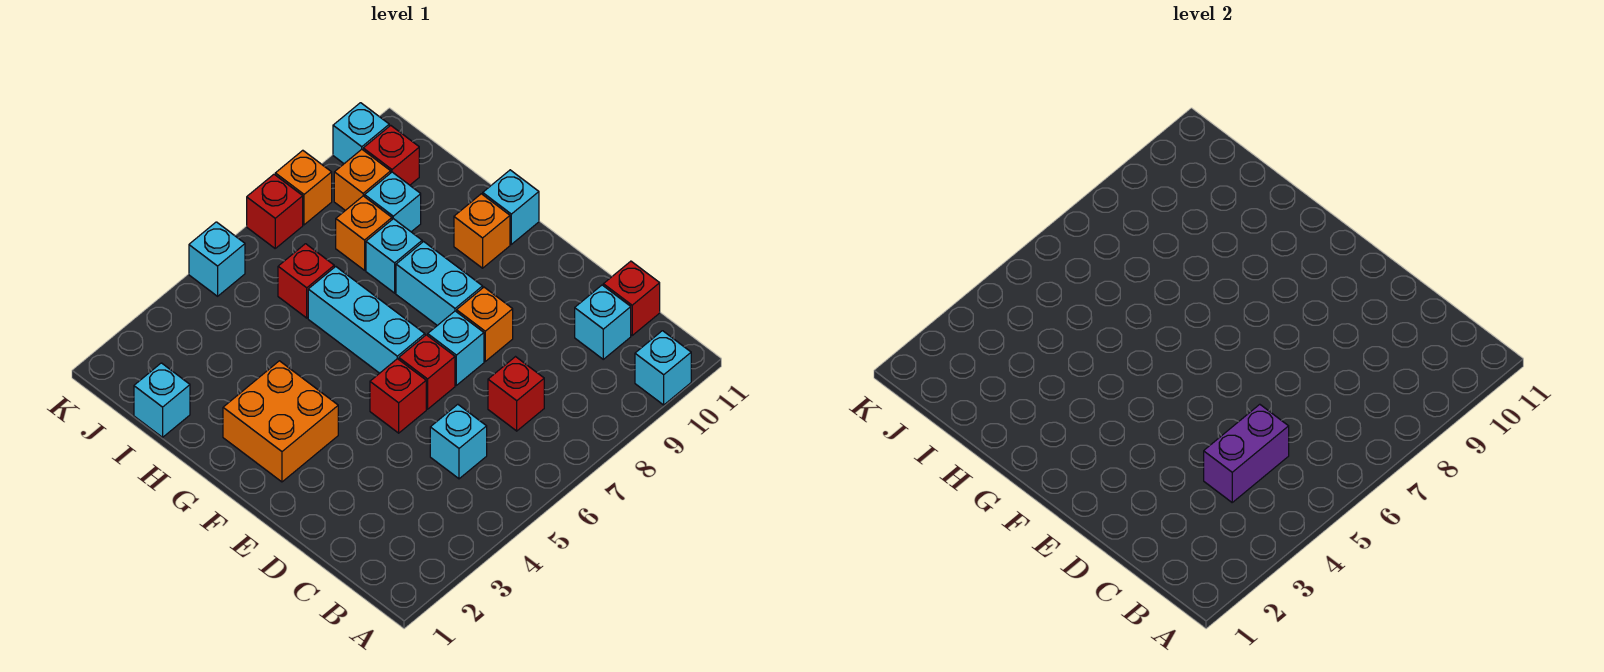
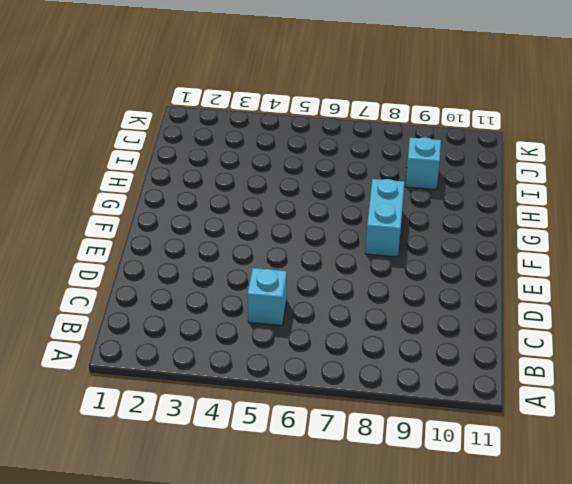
none -> cyan 1x1 brick [635,331,691,405]
none -> red 1x1 brick [488,357,544,431]
none -> cyan 1x1 brick [575,285,631,359]

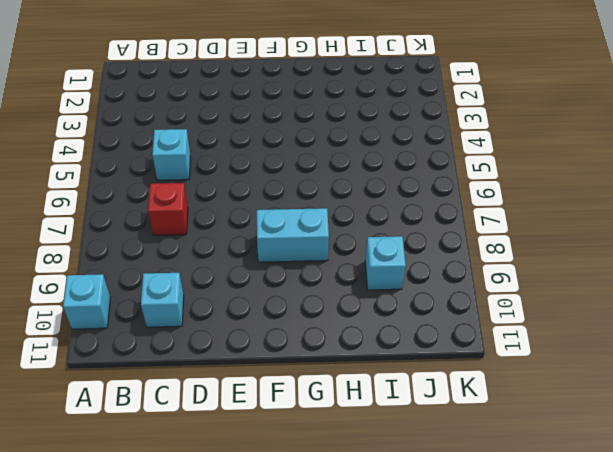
none -> red 1x1 brick [603,261,660,335]
none -> red 1x1 brick [370,359,426,433]
none -> red 1x1 brick [399,335,455,409]

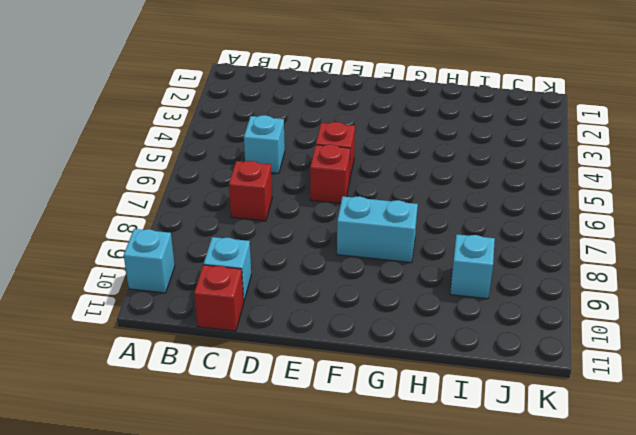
none -> cyan 1x1 brick [428,311,484,385]
none -> orange 1x1 brick [457,287,513,361]
none -> orange 2x2 brick [223,361,338,482]

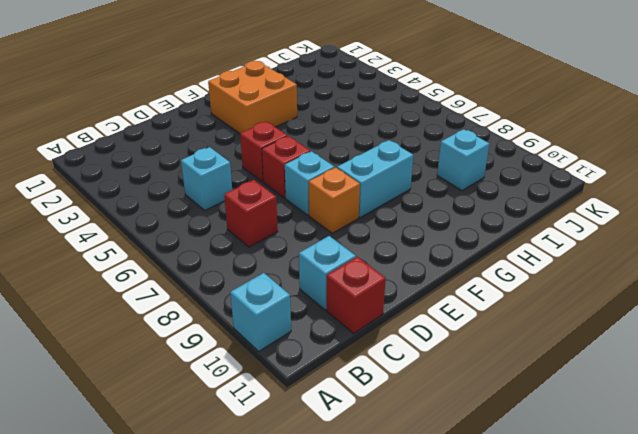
none -> cyan 1x3 brick [308,267,425,373]
none -> orange 1x1 brick [454,194,510,268]
none -> cyan 1x1 brick [483,170,539,244]

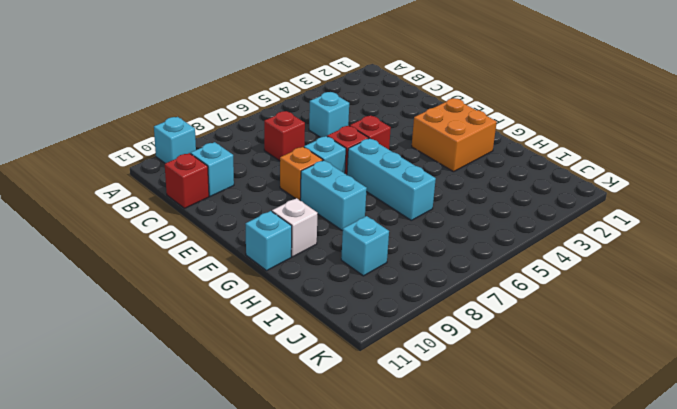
white 1x1 brick [272,198,318,257] -> orange 1x1 brick [454,194,510,268]
none -> cyan 1x1 brick [366,219,422,293]
none -> cyan 1x1 brick [134,363,190,437]
none -> red 1x1 brick [278,244,334,318]

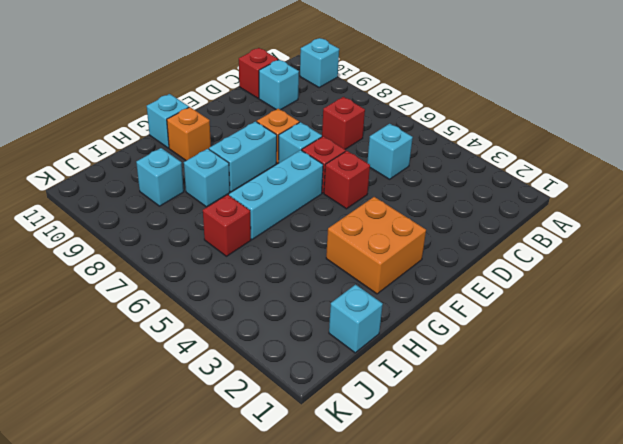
none -> orange 1x1 brick [336,196,392,270]
none -> orange 1x1 brick [334,149,391,210]
none -> red 1x1 brick [363,125,419,185]

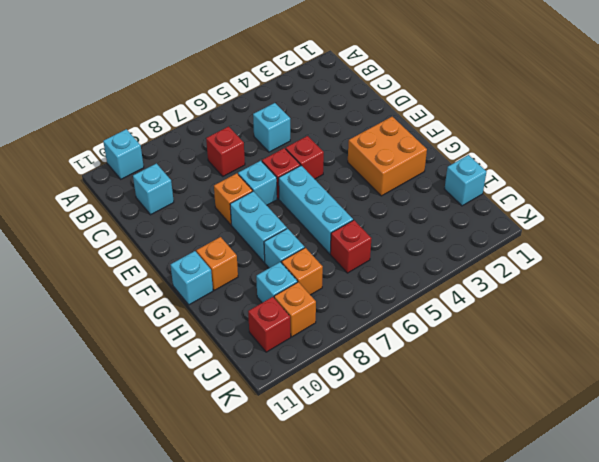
none -> red 1x1 brick [603,261,660,335]
none -> cyan 1x1 brick [189,222,245,296]
none -> red 1x1 brick [247,174,303,248]

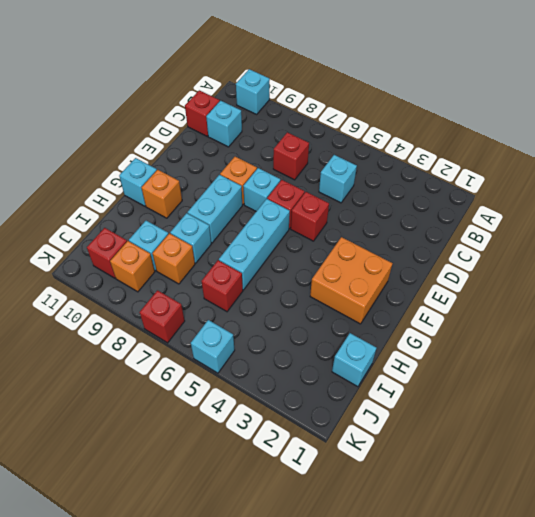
none -> orange 1x1 brick [275,150,332,225]
none -> cyan 1x1 brick [333,103,389,164]
none -> purple 1x2 brick [1204,404,1289,502]

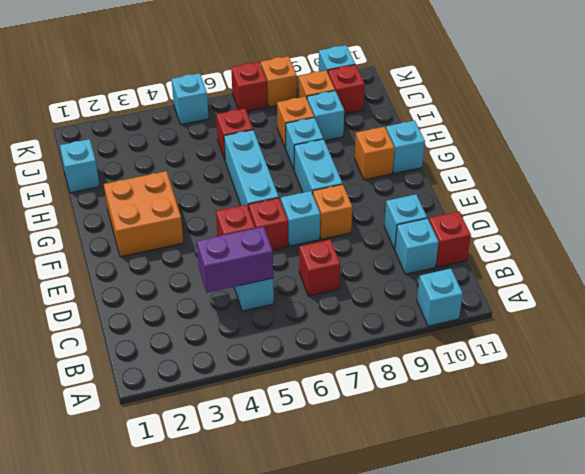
cyan 1x1 brick [384,194,427,250] -> none

